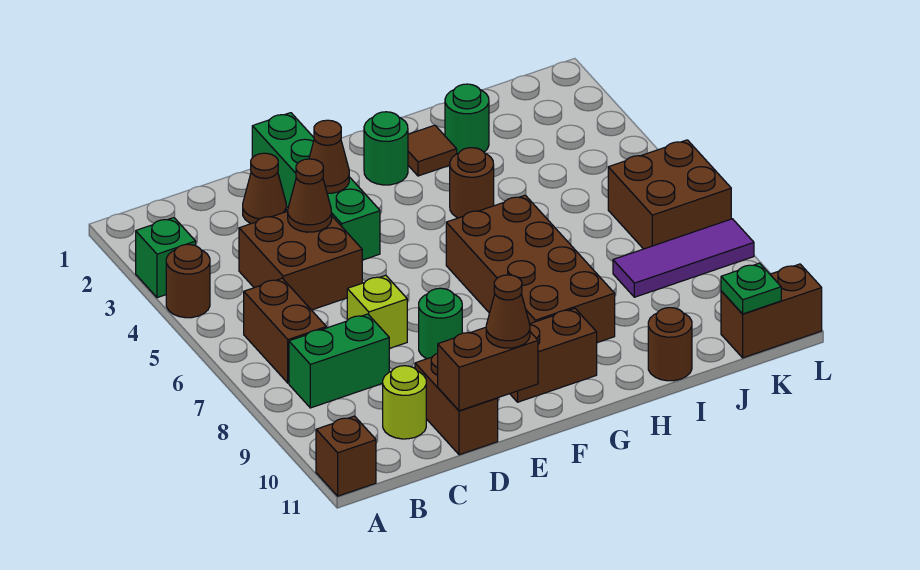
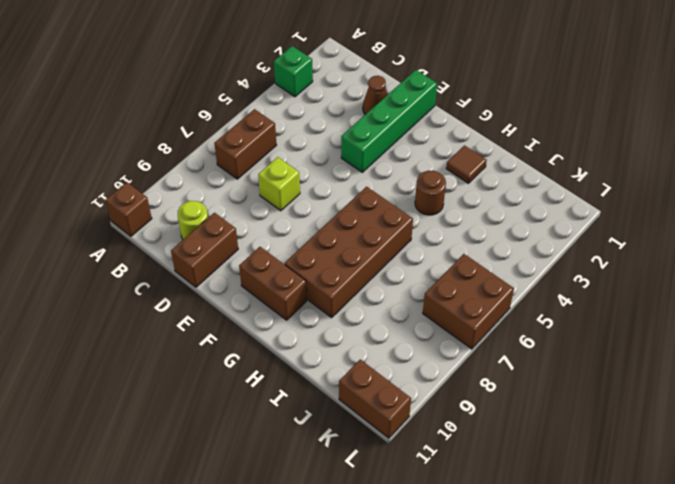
none -> brown 1x1 round brick [166,244,210,318]
none -> green 1x2 brick [289,314,389,408]
none -> brown 2x2 brick [239,211,362,310]

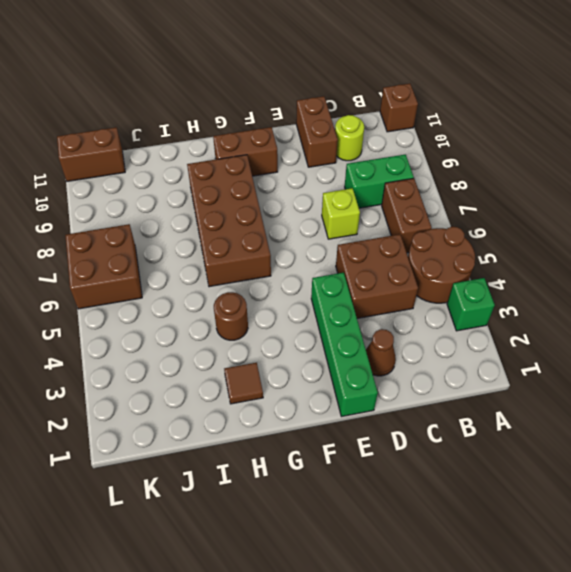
brown 2x2 round brick [408,227,475,303] -> brown 1x1 round brick [166,244,210,318]
none -> green 1x1 round brick [419,288,462,359]
none -> green 1x1 round brick [364,112,408,185]
none -> green 1x1 round brick [445,84,489,154]

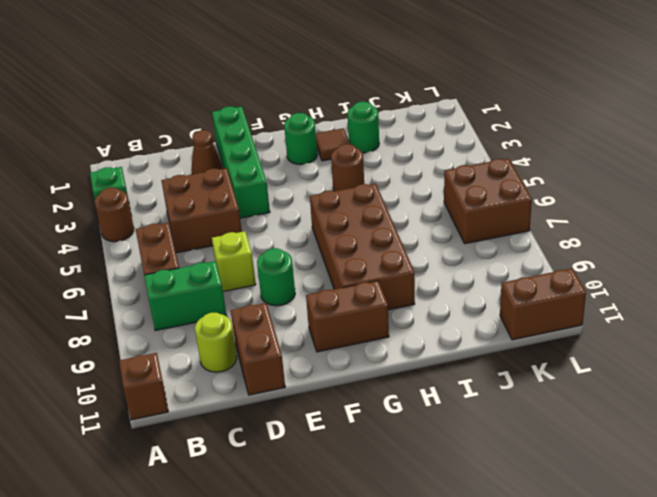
none -> brown 1x1 round brick [648,308,692,381]
none -> purple 1x3 tile [613,219,754,297]
none -> brown 1x1 cone [288,159,332,232]

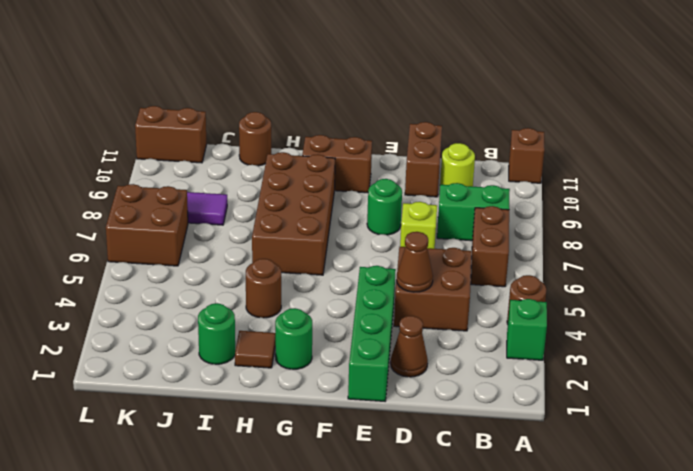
none -> brown 1x2 brick [438,327,538,411]
none -> brown 1x1 cone [309,120,349,193]
none -> green 1x1 plate [721,263,781,314]

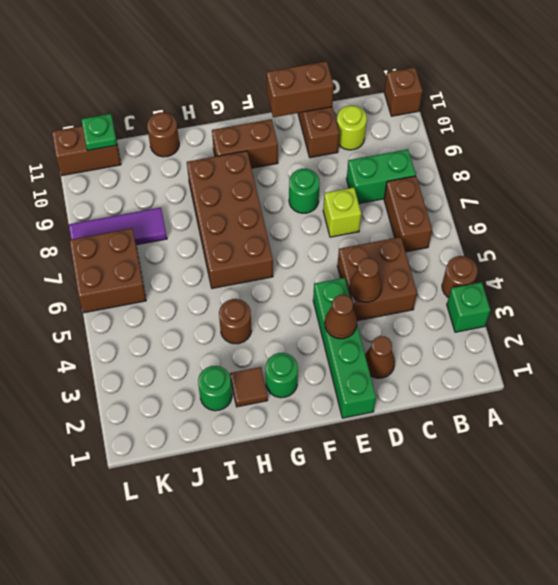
none -> brown 1x1 cone [486,275,530,348]

